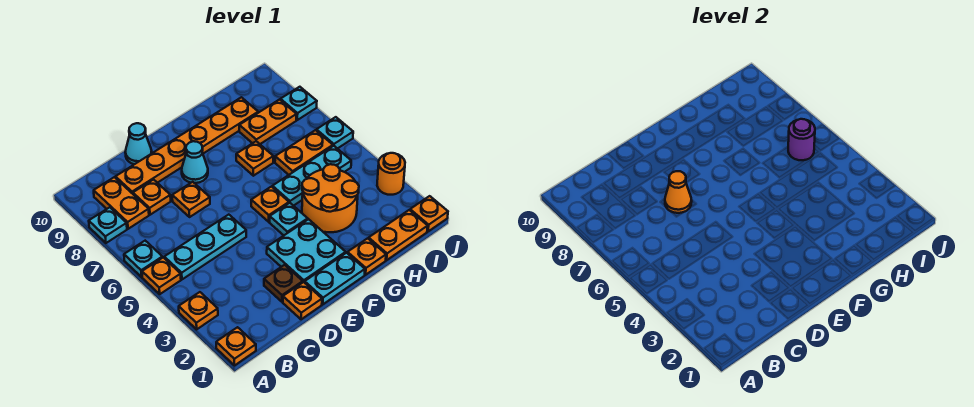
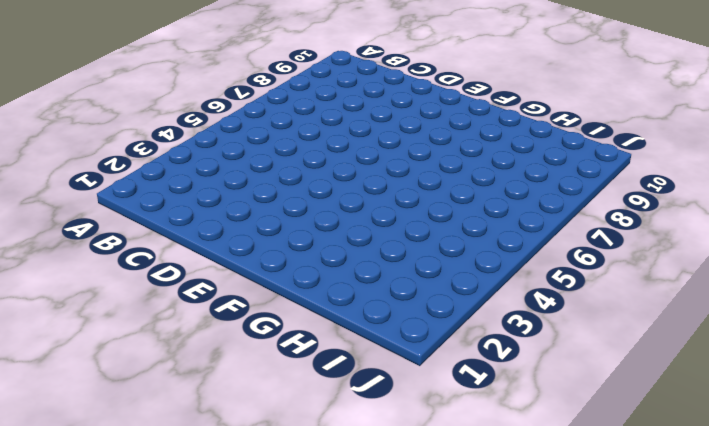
none -> orange 1x1 plate [216,327,256,366]
none -> orange 1x1 plate [179,292,218,329]
none -> orange 1x1 plate [142,257,181,294]
none -> cyan 1x1 plate [124,241,162,277]

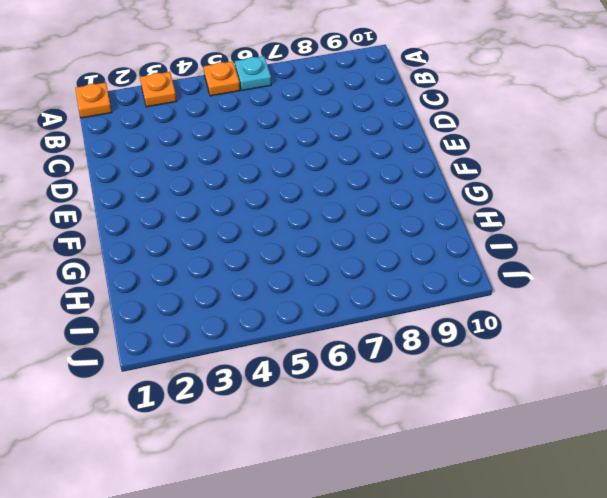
none -> cyan 1x1 plate [89,207,127,243]
none -> cyan 1x3 plate [164,215,246,279]
none -> orange 1x2 plate [94,177,149,229]
none -> orange 1x1 plate [133,180,171,215]

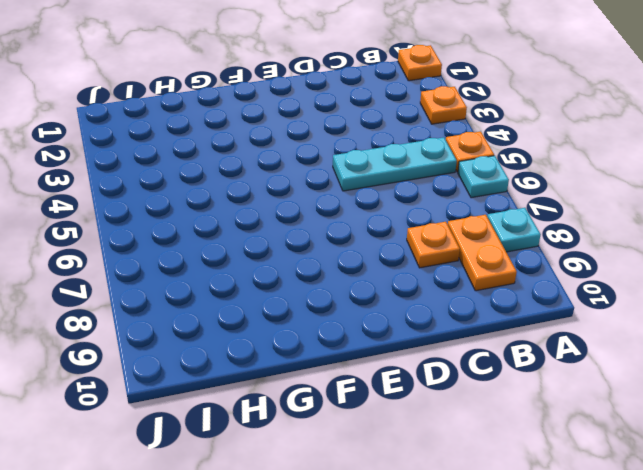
none -> orange 1x6 plate [116,97,258,194]
none -> orange 1x1 plate [283,282,322,319]
none -> brown 1x1 plate [264,265,303,302]
none -> orange 1x1 plate [172,182,210,217]

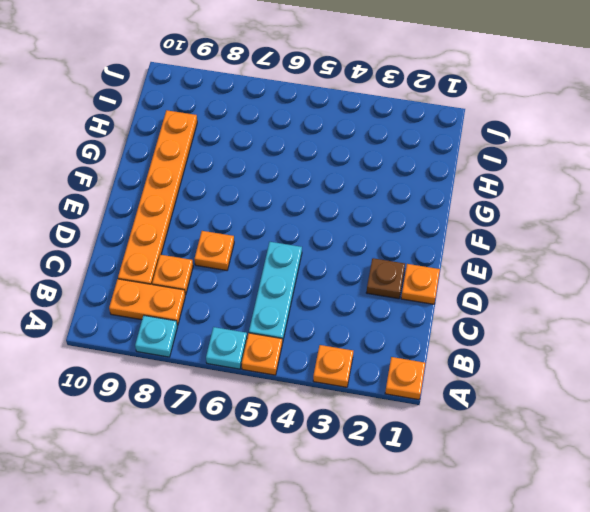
none -> cyan 1x1 cone [125,123,152,164]
none -> cyan 1x2 plate [305,253,365,304]
none -> cyan 2x2 plate [267,219,346,283]
none -> cyan 1x1 cone [182,141,208,183]

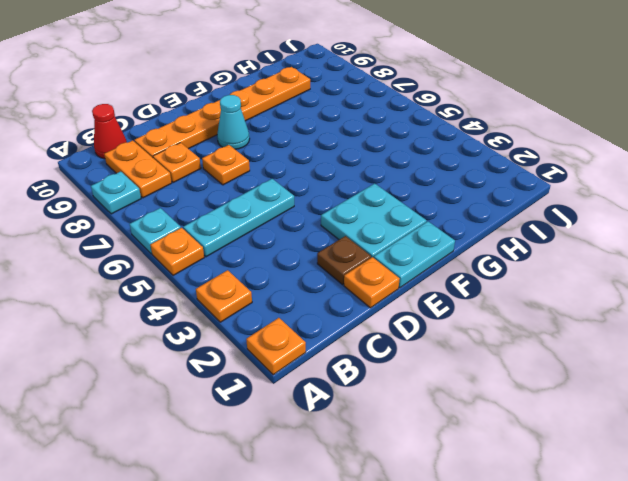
red 1x1 cone [92,104,127,159] -> none
none -> cyan 1x1 cone [125,123,152,164]
none -> cyan 1x1 plate [270,203,308,235]
none -> orange 1x1 plate [251,187,289,222]
none -> orange 1x1 plate [348,238,386,275]

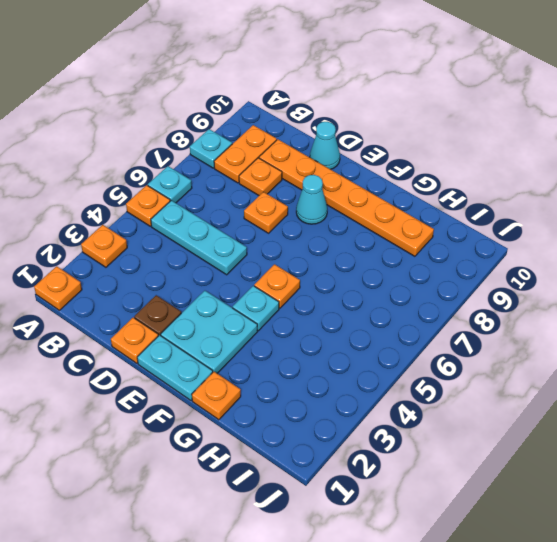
none -> orange 2x2 round brick [302,164,359,232]
none -> cyan 1x3 plate [273,146,351,206]
none -> orange 1x1 plate [236,141,273,176]
none -> orange 1x2 plate [369,210,428,260]

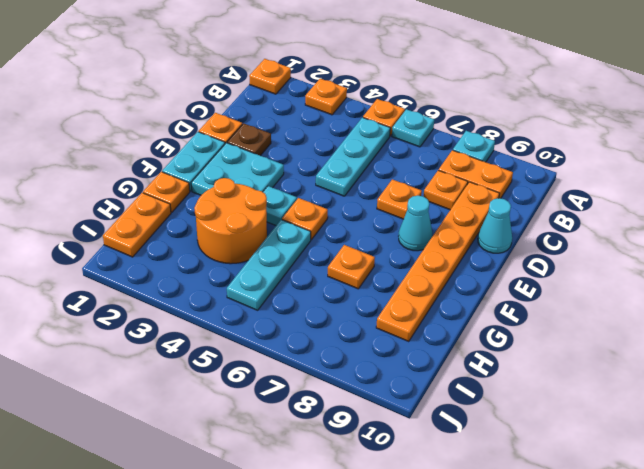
none -> orange 1x2 plate [275,130,333,175]
none -> orange 1x2 plate [239,100,297,144]
none -> orange 1x1 plate [410,196,448,231]
none -> orange 1x1 round brick [377,153,405,195]

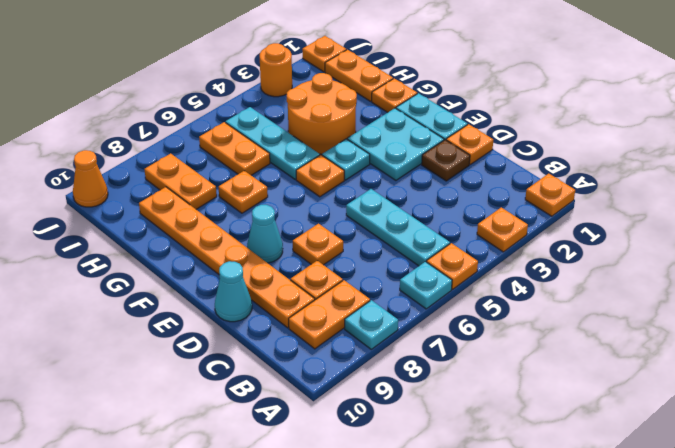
orange 1x1 cone [73,150,108,207] -> orange 1x1 cone moved to [665,171,692,213]
none -> cyan 1x1 plate [316,117,353,149]
none -> cyan 1x1 plate [281,87,317,120]
none -> purple 1x1 round brick [788,119,815,160]

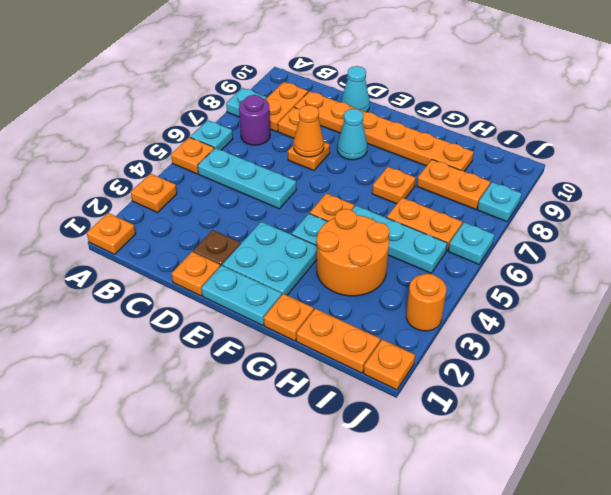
purple 1x1 round brick [239,95,270,145] -> purple 1x1 round brick moved to [788,119,815,160]

